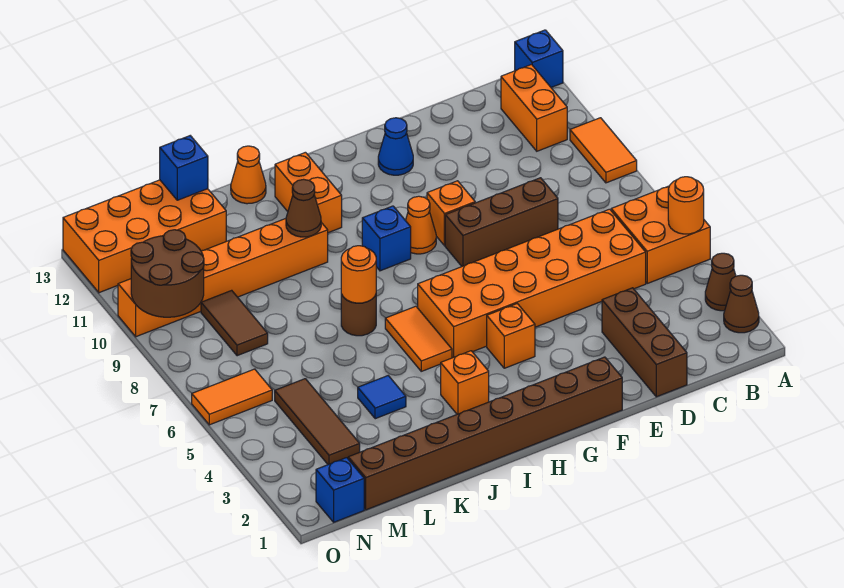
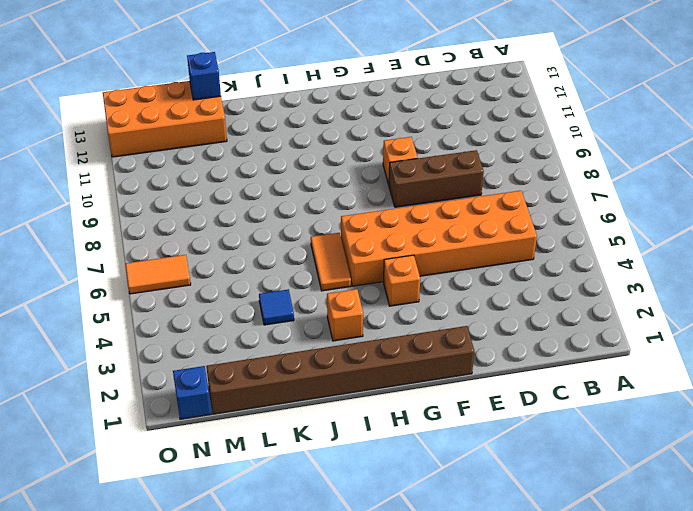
none -> brown 1x1 cone [724,275,759,333]
none -> brown 1x1 cone [705,253,736,311]
none -> orange 2x2 brick [611,186,710,283]
none -> orange 1x2 tile [570,118,637,183]

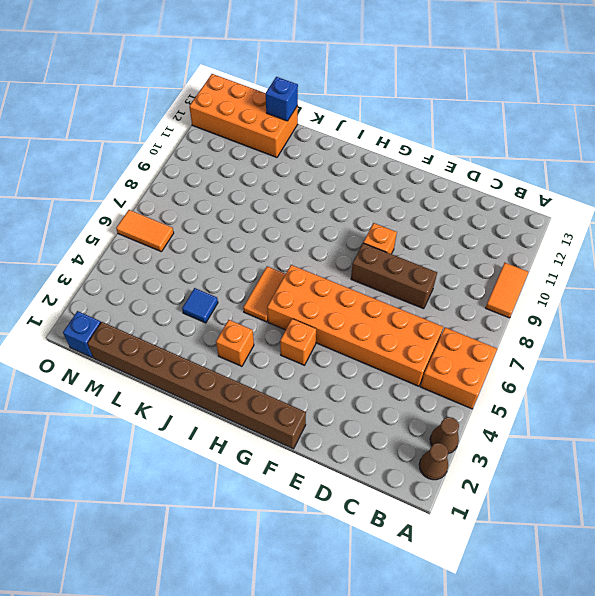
none -> blue 1x1 brick [515,30,563,87]
none -> orange 1x2 brick [501,65,567,151]
none -> brown 1x3 brick [602,288,687,397]
none -> blue 1x1 cone [378,118,413,175]

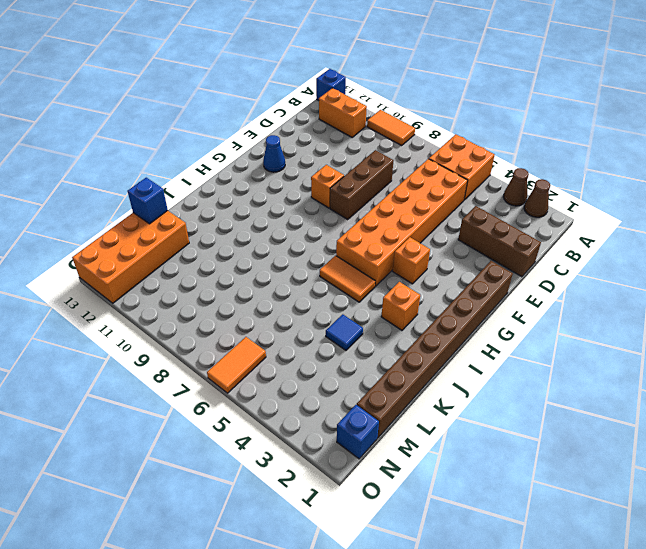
none -> orange 1x1 cone [406,196,436,254]
none -> blue 1x1 brick [362,206,411,271]
none -> orange 1x2 brick [275,152,342,233]
none -> brown 1x1 round brick [341,294,376,336]

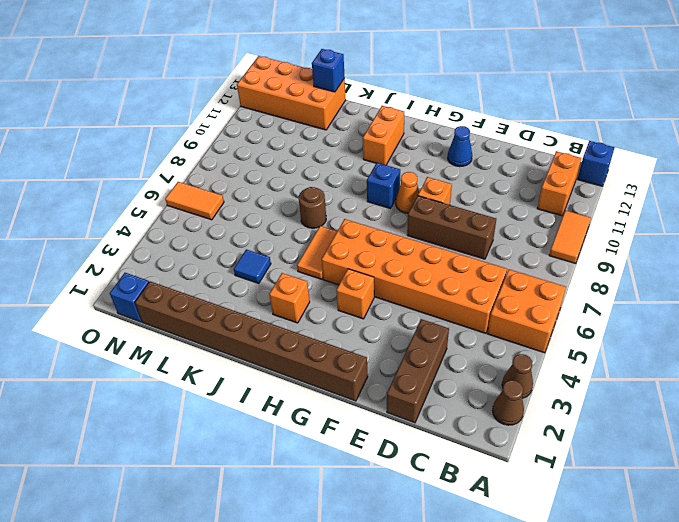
none -> orange 1x6 brick [118,219,328,337]
none -> orange 1x1 cone [231,146,266,204]
none -> brown 1x3 tile [275,379,360,465]
none -> brown 1x2 tile [201,290,268,356]

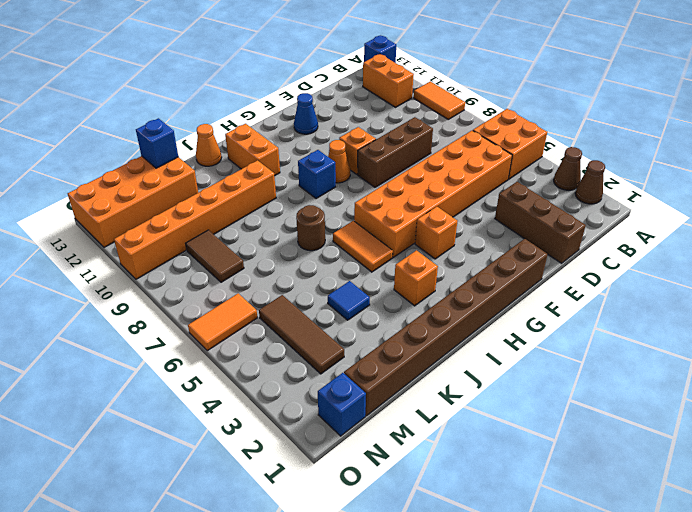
none -> orange 1x1 round brick [668,177,704,234]
none -> orange 1x1 round brick [341,246,376,303]
none -> brown 1x1 cone [286,179,321,237]
none -> brown 2x2 round brick [131,230,204,317]

